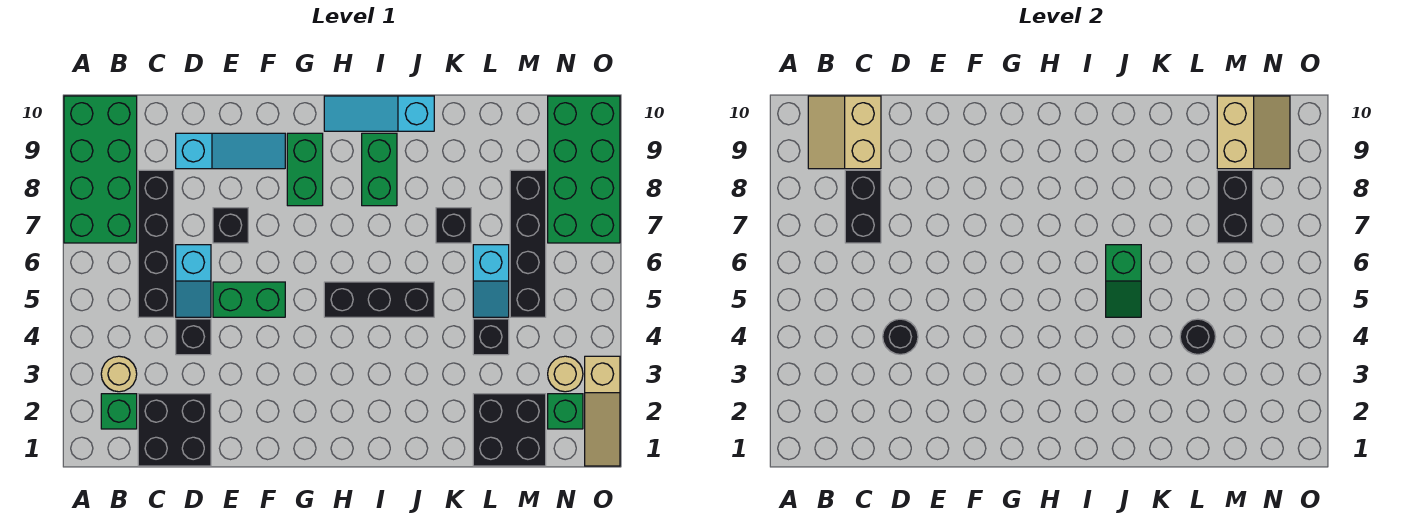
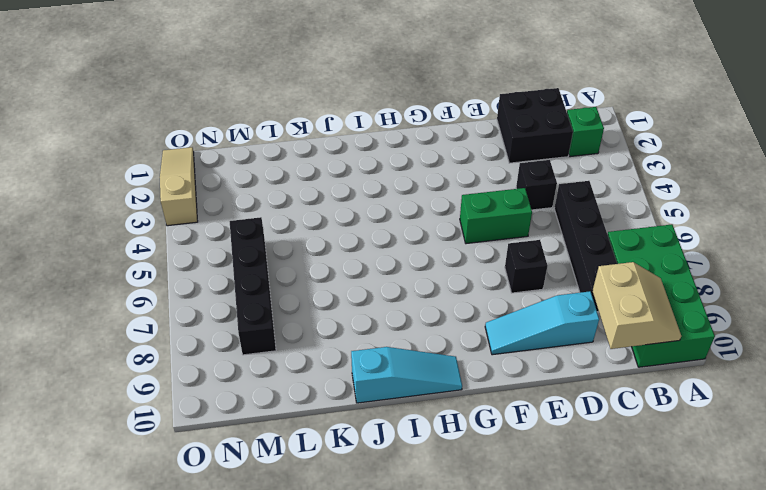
none -> tan 1x1 round brick [101,356,137,392]
none -> cyan 1x2 slope [176,245,211,317]
none -> green 1x2 brick [287,133,323,206]
none -> black 1x3 brick [324,282,434,317]

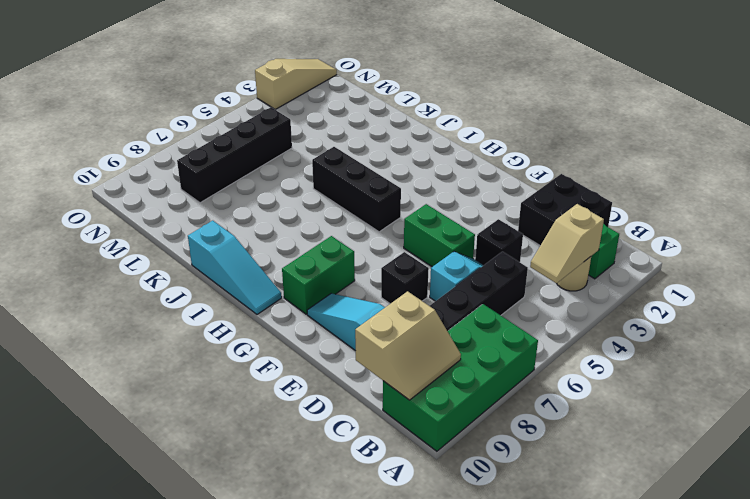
tan 1x2 slope [530,204,604,283] -> none
none -> green 1x2 brick [362,133,397,206]
none -> black 1x1 brick [436,208,471,243]
none -> black 2x2 brick [473,394,546,466]
none -> black 1x1 brick [473,319,509,355]

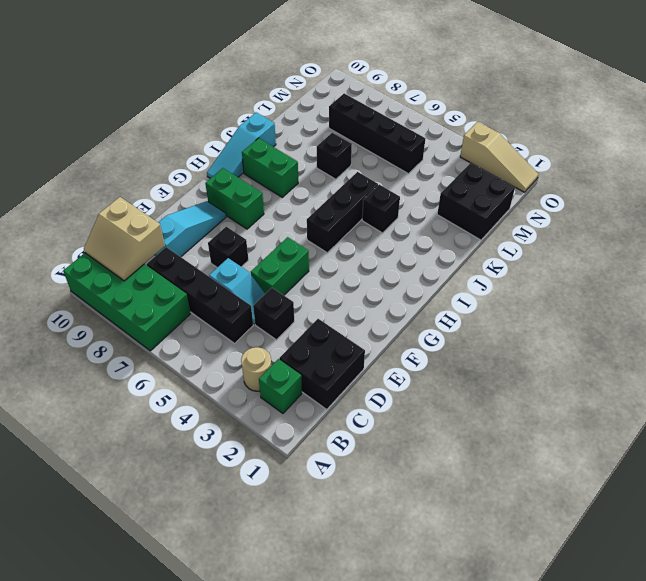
black 1x1 brick [362,185,400,233] -> black 1x1 brick moved to [473,319,509,355]
none -> cyan 1x2 slope [473,245,509,317]
none -> green 1x1 brick [548,394,583,429]
none -> tan 1x1 round brick [548,356,583,392]
none -> green 2x4 brick [548,96,620,243]

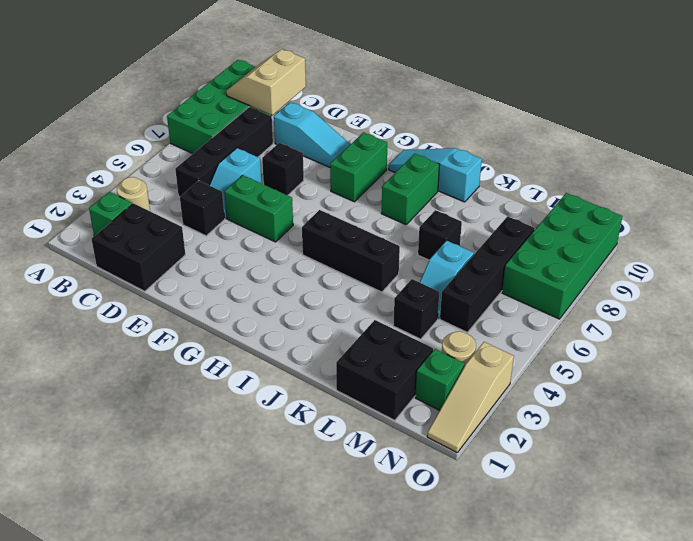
none -> black 1x2 brick [845,170,881,243]
none -> black 1x1 round brick [883,319,918,355]
none -> green 1x2 slope [1106,245,1141,317]
none -> black 1x1 round brick [1180,319,1216,354]

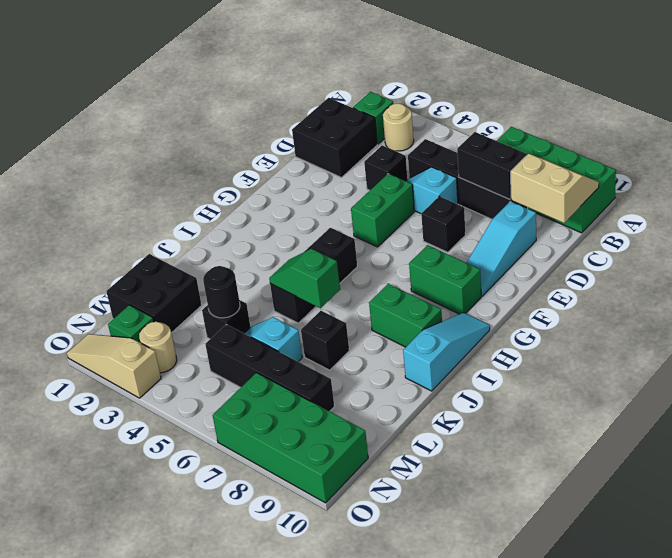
none -> black 1x1 round brick [883,319,918,355]
none -> black 1x2 brick [1217,170,1253,243]
none -> tan 2x2 slope [1217,96,1290,169]

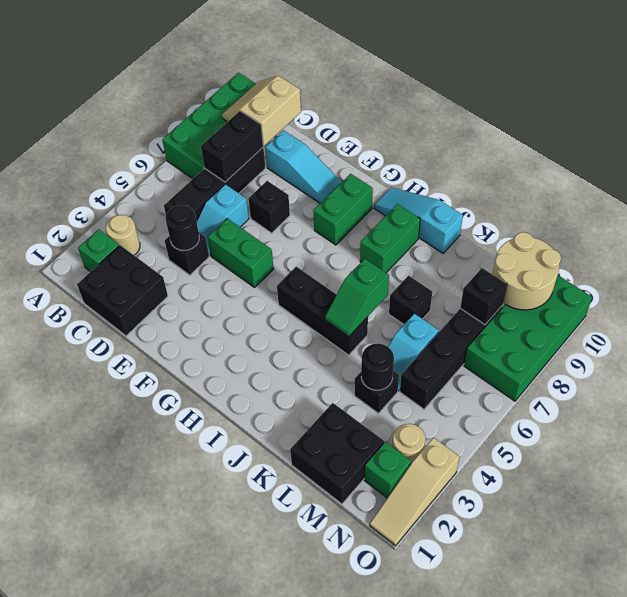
black 1x1 brick [460,268,507,325] -> black 1x2 brick [1217,170,1253,243]
tan 2x2 round brick [492,232,561,310] -> tan 2x2 slope [1217,96,1290,169]

